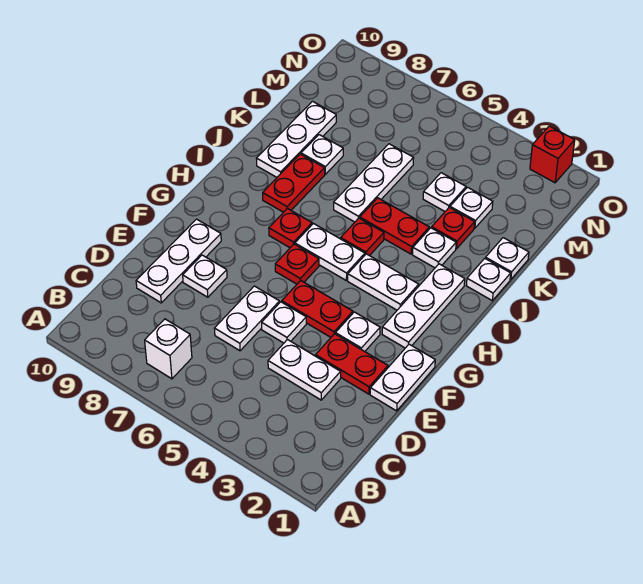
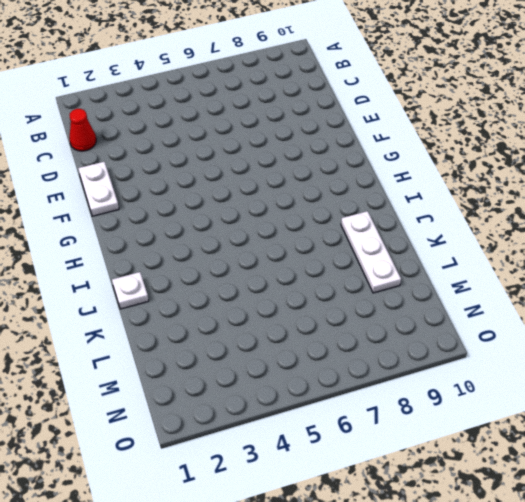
red 1x1 cone [69,109,96,151] -> none
none -> white 1x1 brick [145,319,192,379]
none -> white 1x2 plate [268,340,341,400]
none -> white 1x2 plate [214,286,280,351]

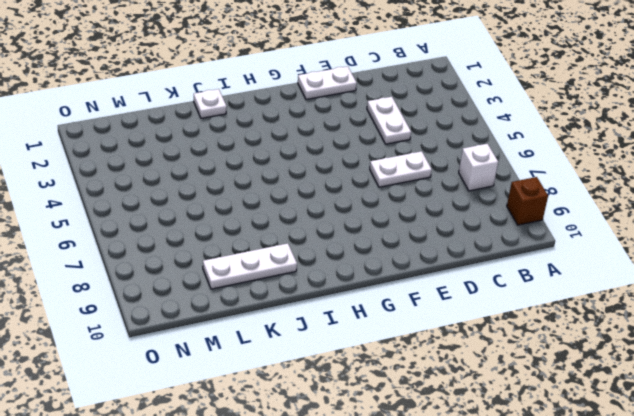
brown 1x1 brick [507,177,548,225] -> none
none -> white 1x3 plate [136,219,221,303]
none -> red 1x2 plate [315,334,388,394]
none -> white 1x1 plate [262,302,306,343]

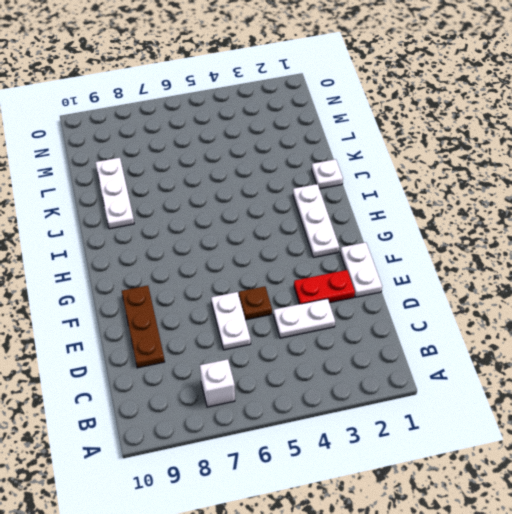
brown 1x3 plate [122,285,165,368] -> white 1x3 plate [136,219,221,303]
brown 1x1 plate [239,286,272,320] -> white 1x1 plate [262,302,306,343]
none -> white 1x1 plate [183,255,227,297]
none -> white 1x1 plate [335,312,380,351]
none -> red 1x2 plate [282,281,353,337]

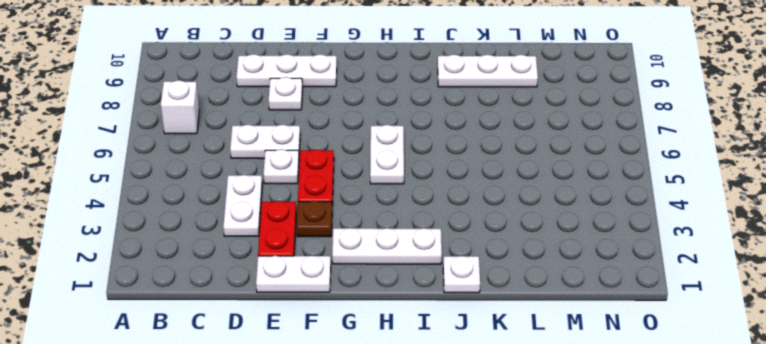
brown 1x1 plate [296,201,332,237] -> white 1x1 plate [335,312,380,351]
none -> red 1x1 plate [275,244,319,284]
none -> white 1x2 plate [348,254,419,310]
none -> red 1x1 plate [269,209,312,248]

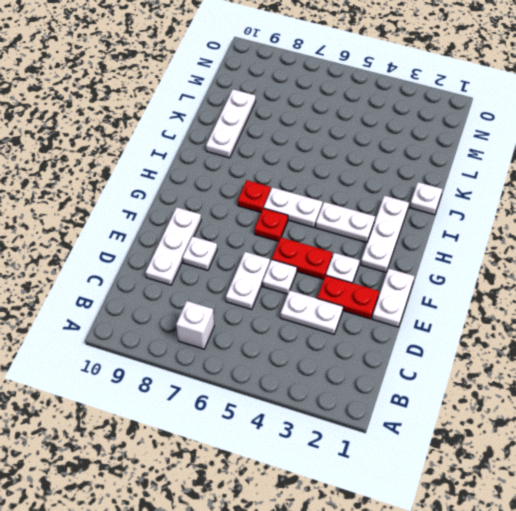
none -> red 1x1 plate [341,218,384,256]
none -> red 1x2 plate [263,154,325,212]
none -> white 1x1 plate [413,228,456,268]

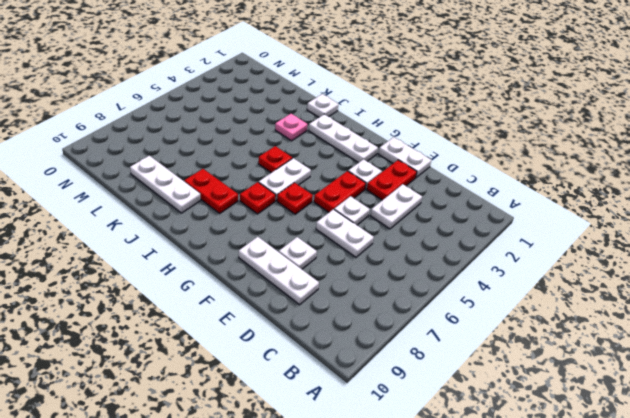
pink 1x1 plate [275,114,308,141] -> white 1x1 plate [413,228,456,268]
none -> white 1x1 brick [145,319,192,379]
none -> white 1x2 plate [348,254,419,310]
none -> red 1x2 plate [360,198,429,254]

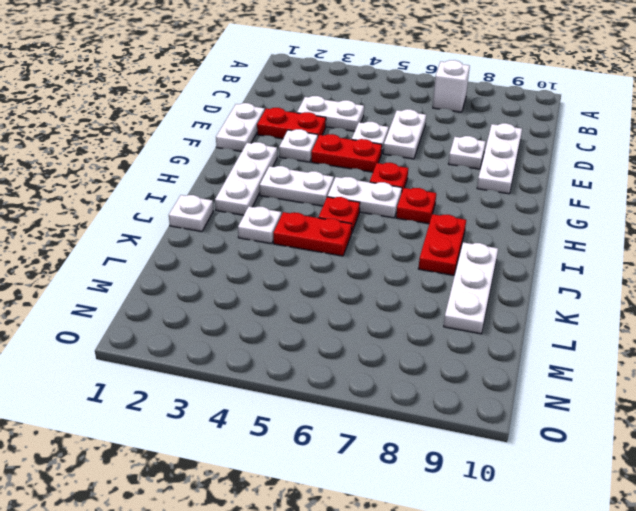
none -> white 1x3 plate [334,144,414,222]
none -> white 1x1 plate [485,238,529,280]
none -> red 1x1 plate [432,207,475,249]

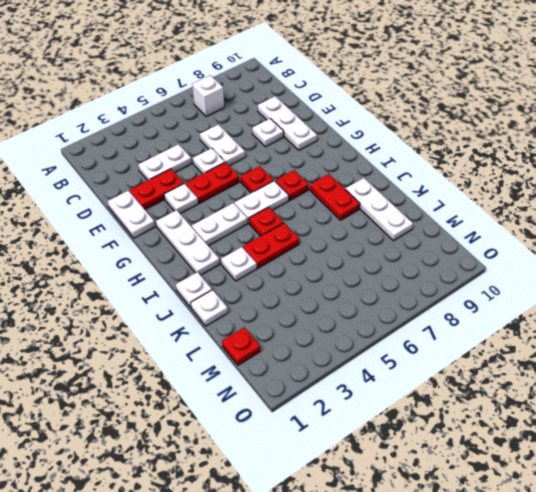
red 1x1 plate [222,327,260,365] -> red 1x1 plate moved to [432,207,475,249]
none -> white 1x3 plate [334,144,414,222]
none -> white 1x1 plate [301,135,343,174]
none -> white 1x1 plate [450,187,493,228]

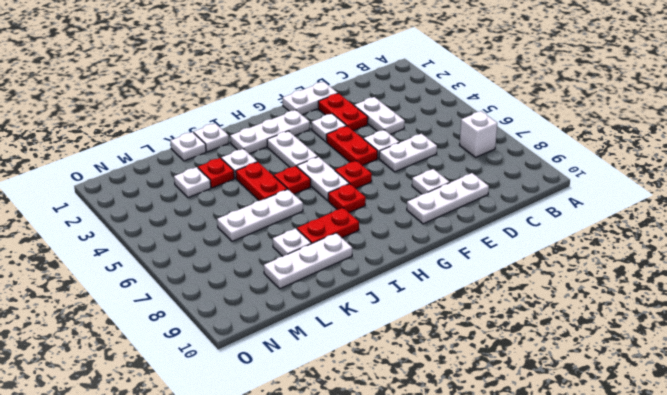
none -> white 1x1 plate [423,173,466,211]
none -> red 1x1 brick [530,126,575,183]

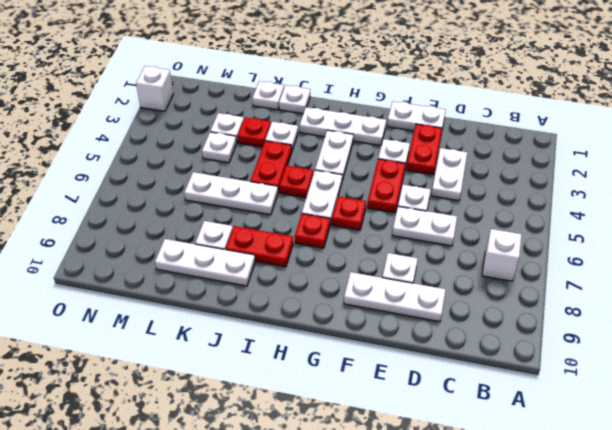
white 1x1 brick [136,66,173,111] -> red 1x1 brick [530,126,575,183]

